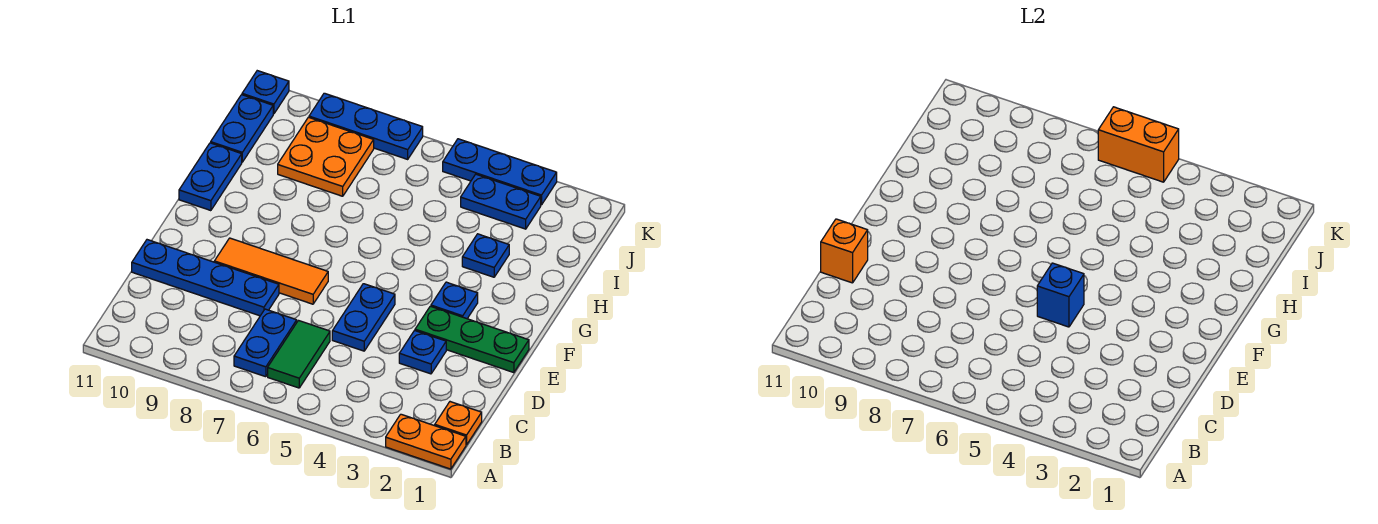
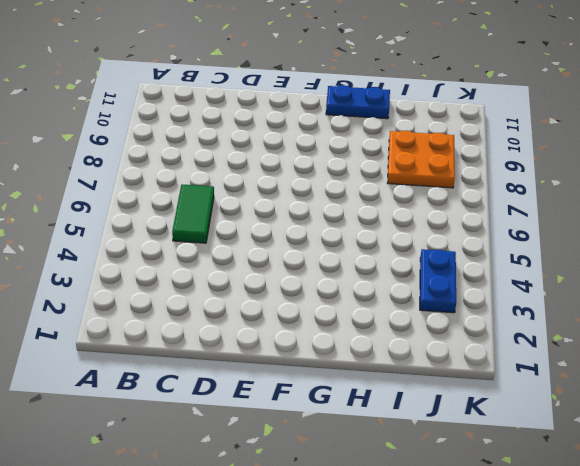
green 1x2 tile [172,185,214,243] -> green 1x2 tile turned to [268,321,330,388]
none -> orange 1x2 plate [386,414,466,469]
none -> orange 1x1 plate [435,402,482,445]
none -> blue 1x2 plate [234,309,297,377]

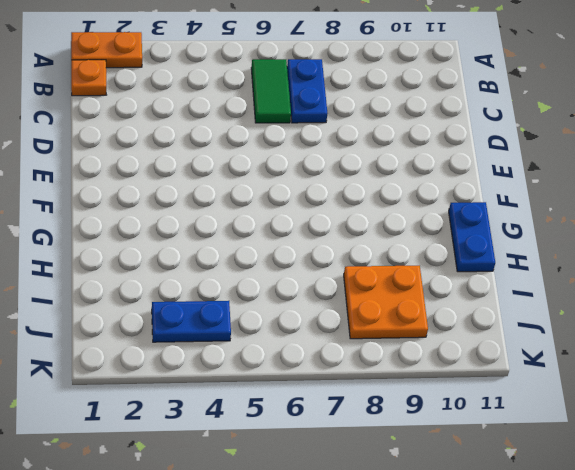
none -> blue 1x1 plate [399,330,446,374]
none -> blue 1x2 plate [332,284,395,351]
none -> blue 1x4 plate [132,240,279,316]

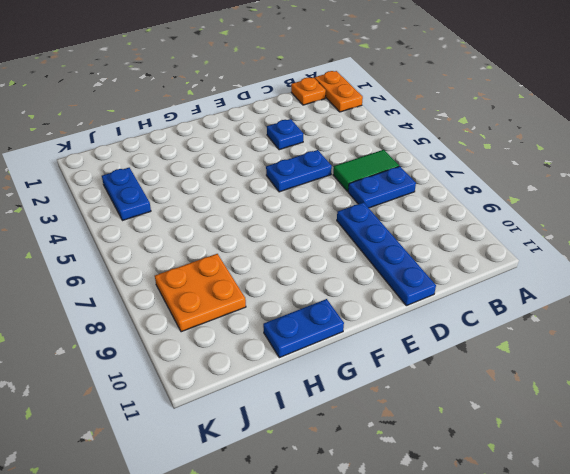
none -> green 1x3 plate [415,306,529,373]
none -> orange 1x3 tile [214,238,328,304]
none -> blue 1x1 plate [431,282,478,319]

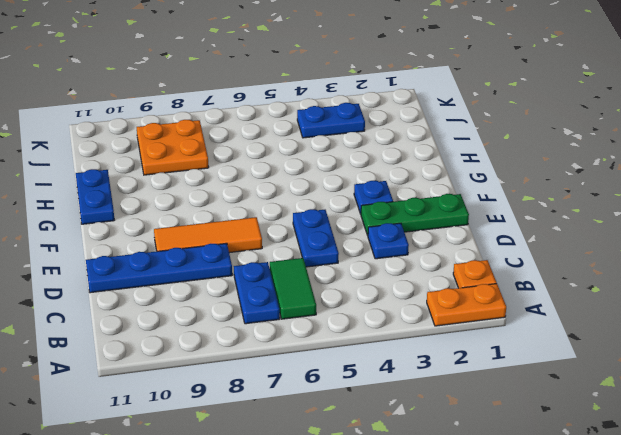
none -> blue 1x1 plate [462,234,509,277]
none -> blue 1x2 plate [211,95,273,162]
none -> blue 1x3 plate [443,139,557,205]

